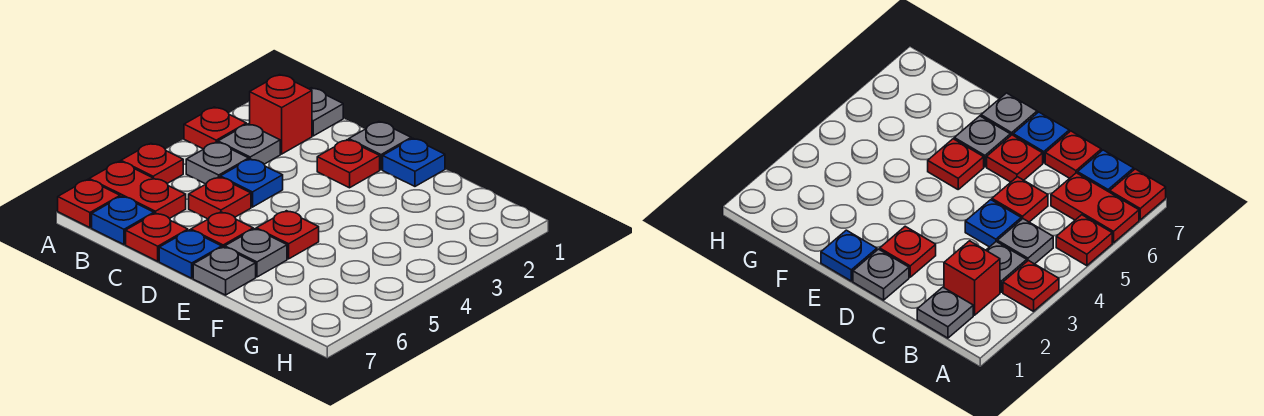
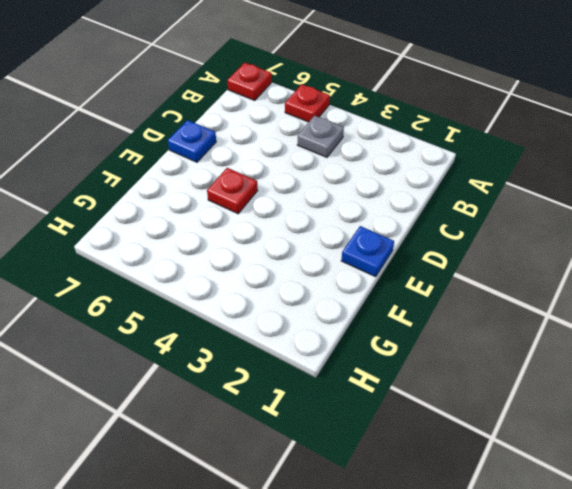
none -> red 1x1 plate [184,107,246,149]
none -> red 1x2 plate [89,161,186,219]
none -> grey 1x1 plate [310,88,343,136]

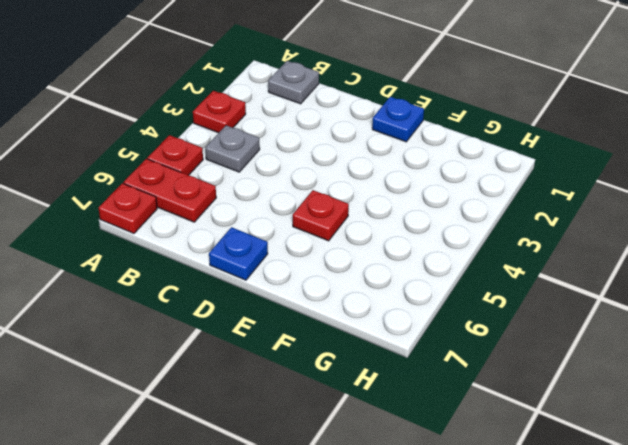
none -> red 1x1 brick [250,75,312,154]
none -> grey 1x1 plate [218,124,280,164]
none -> blue 1x1 plate [92,196,154,244]

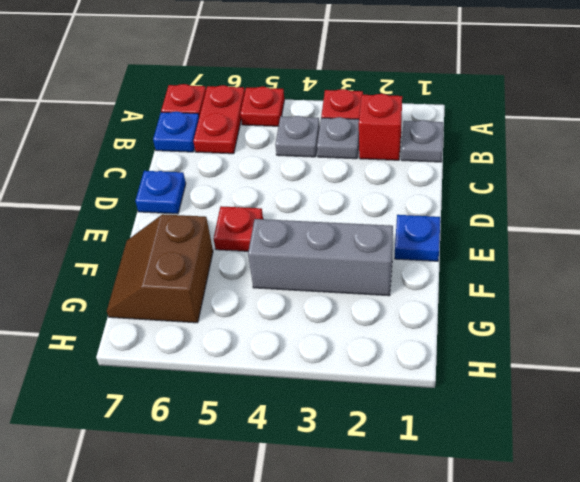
grey 1x3 brick [248,219,393,296] -> none
brown 2x2 slope [107,214,213,323] -> none
none -> blue 1x1 plate [220,159,283,207]
none -> red 1x1 plate [189,177,251,219]
none -> red 1x1 plate [126,213,188,261]

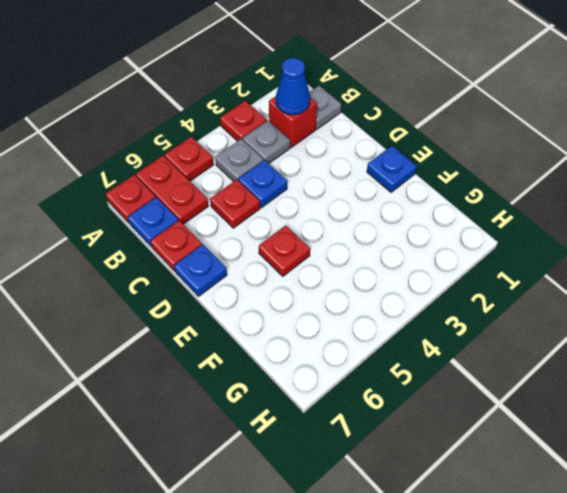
blue 1x1 cone [276,58,310,115] -> none
none -> grey 1x1 plate [349,122,411,170]
none -> red 1x1 plate [317,140,380,188]
none -> red 1x1 plate [191,212,253,247]

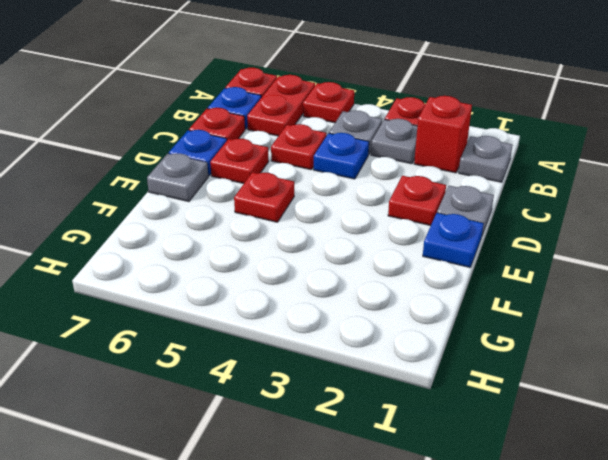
none -> grey 1x1 plate [225,229,287,277]

